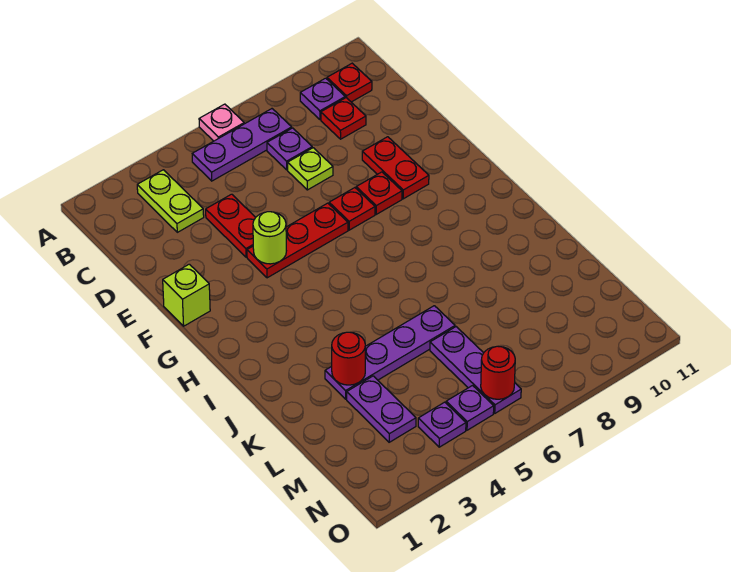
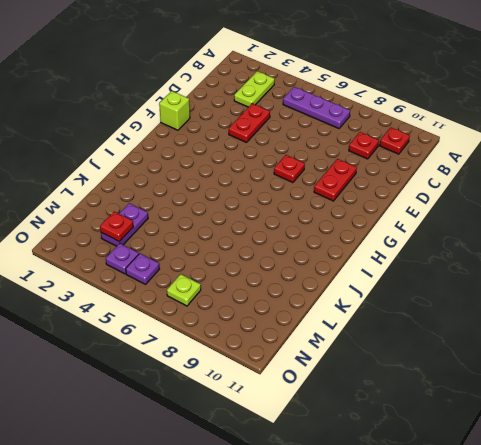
red 1x1 plate [100,212,133,242] -> red 1x1 plate moved to [356,172,402,214]
lime 1x1 plate [167,274,201,306] -> lime 1x1 plate moved to [288,148,333,190]
none -> pink 1x1 plate [199,104,244,141]
none -> purple 1x1 plate [300,78,345,120]
none -> purple 1x1 plate [267,128,312,170]

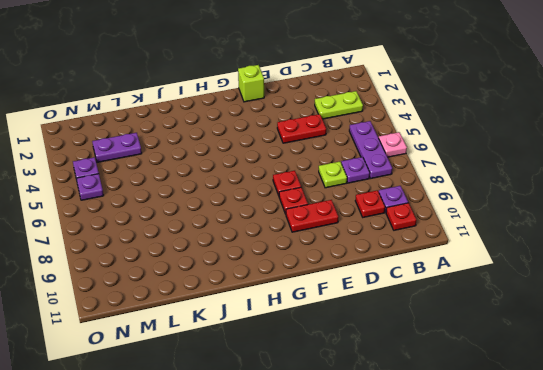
none -> red 1x3 plate [247,203,348,278]
none -> purple 1x4 plate [325,306,455,399]
none -> purple 1x3 plate [430,327,521,413]

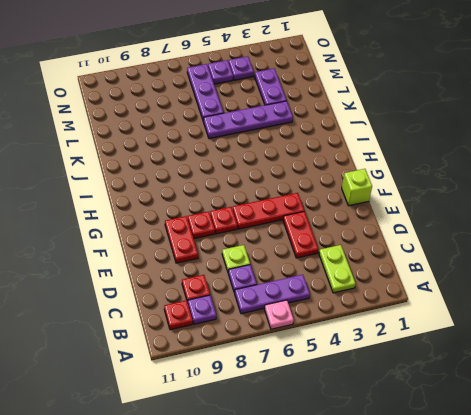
none -> lime 1x1 round brick [253,212,286,264]
none -> red 1x1 round brick [332,332,365,385]
none -> red 1x1 round brick [481,346,515,399]

